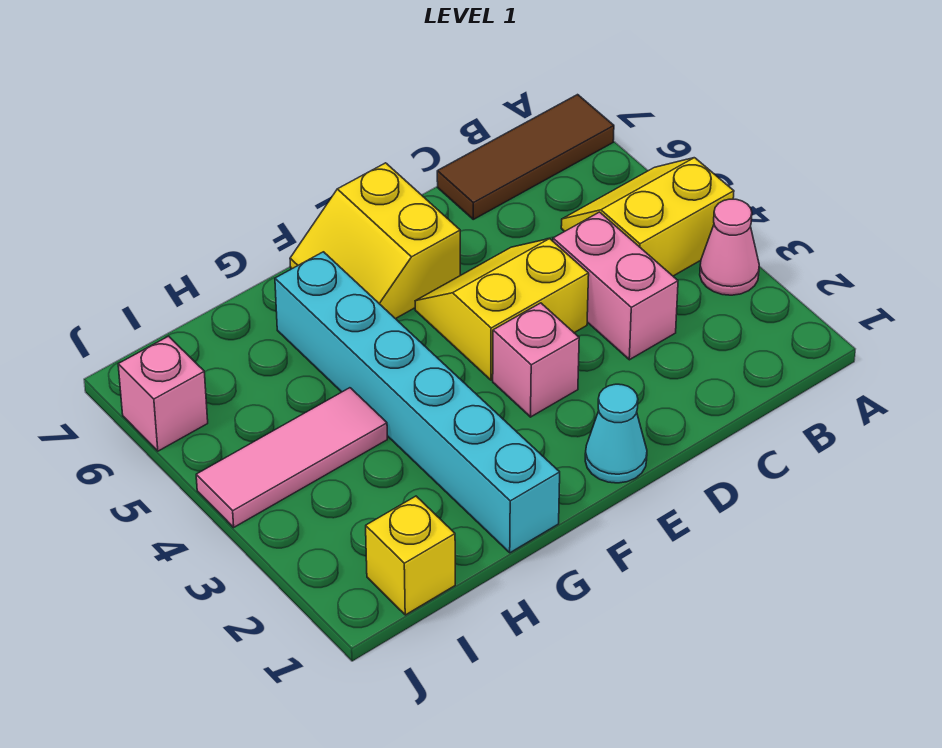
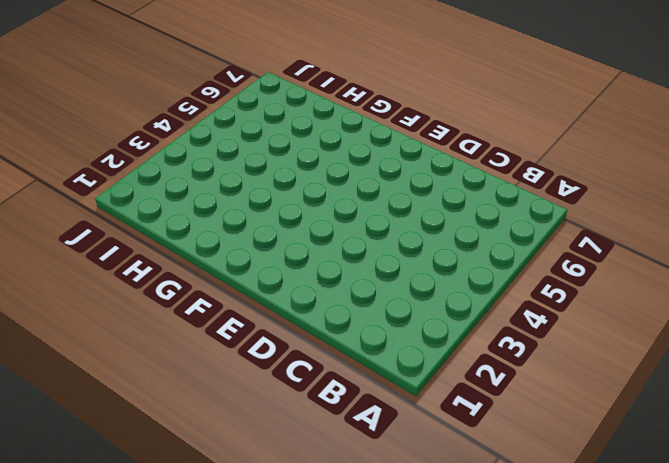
none -> pink 1x1 cone [700,199,759,295]
none -> yellow 2x2 slope [561,158,734,276]
none -> brown 1x3 tile [437,95,614,219]

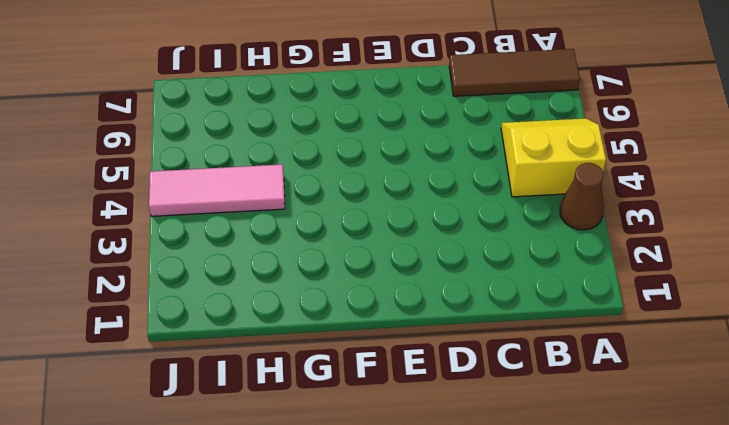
brown 1x1 cone [560,163,604,230] -> pink 1x1 cone [700,199,759,295]
none -> pink 1x2 brick [553,212,678,360]
none -> yellow 2x2 slope [415,239,589,380]
none -> cyan 1x1 cone [585,384,647,483]

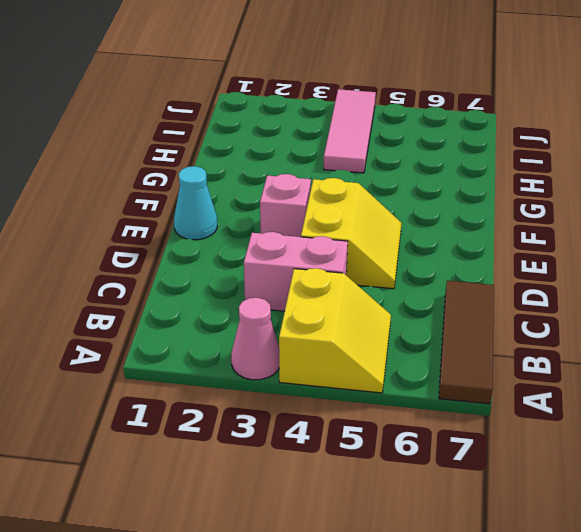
none -> yellow 2x2 slope [290,163,460,319]
none -> cyan 1x6 brick [275,252,560,553]
none -> yellow 1x1 brick [366,496,455,615]

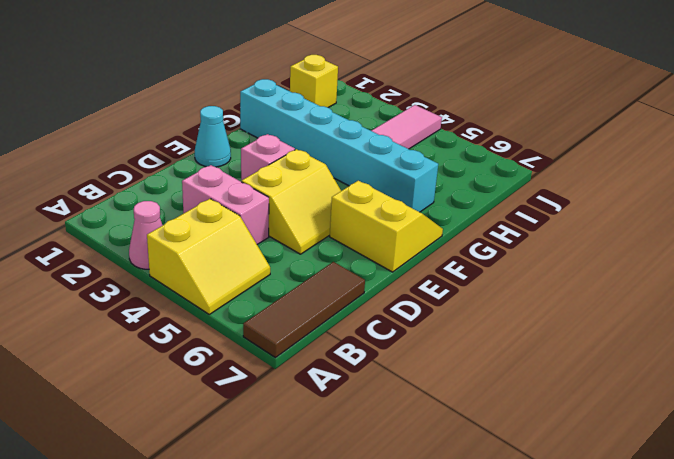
none -> pink 1x1 brick [118,336,208,451]

